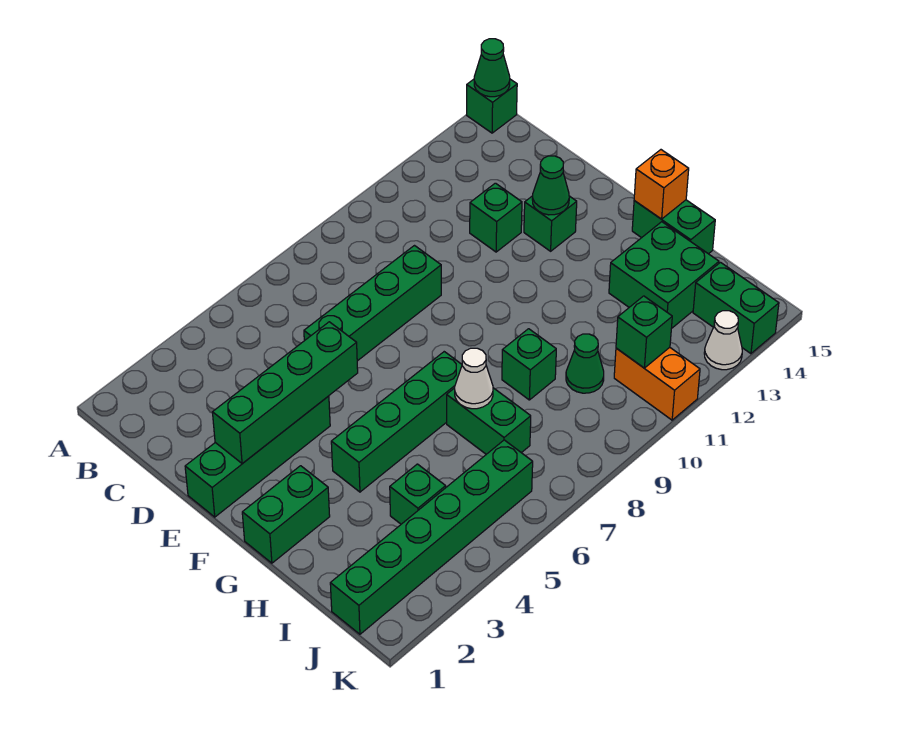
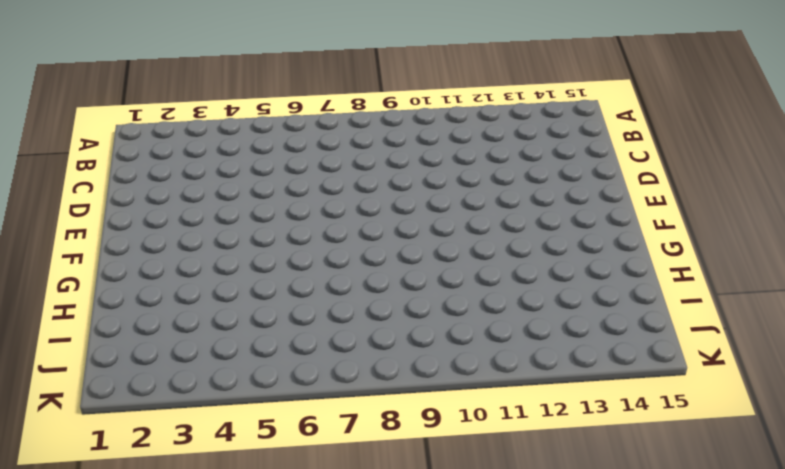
none -> green 1x1 brick [467,79,517,133]
none -> green 1x4 brick [304,246,441,361]
none -> green 1x1 brick [470,183,522,252]

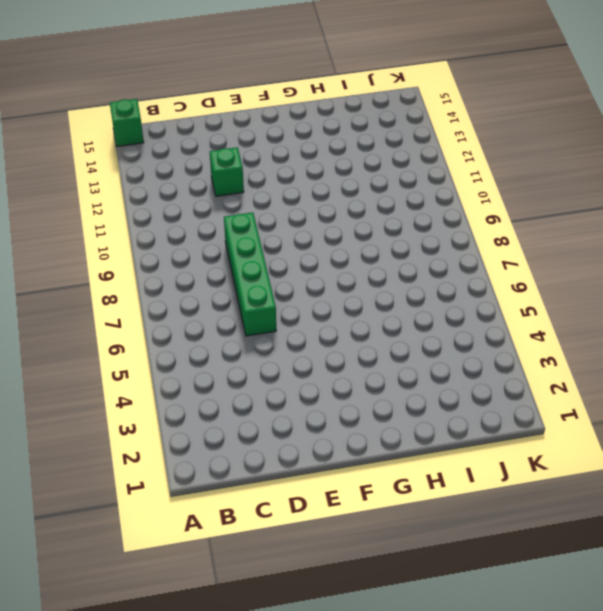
none -> green 1x4 brick [185,396,330,517]
none -> green 1x1 brick [524,196,577,251]
none -> green 1x2 brick [242,466,330,563]

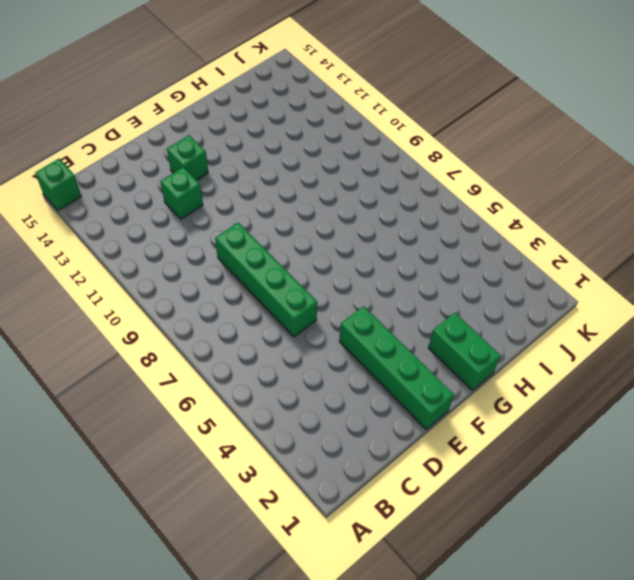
none -> green 1x4 brick [331,352,462,492]
none -> green 1x2 brick [632,200,715,254]
none -> green 1x2 brick [447,388,531,454]

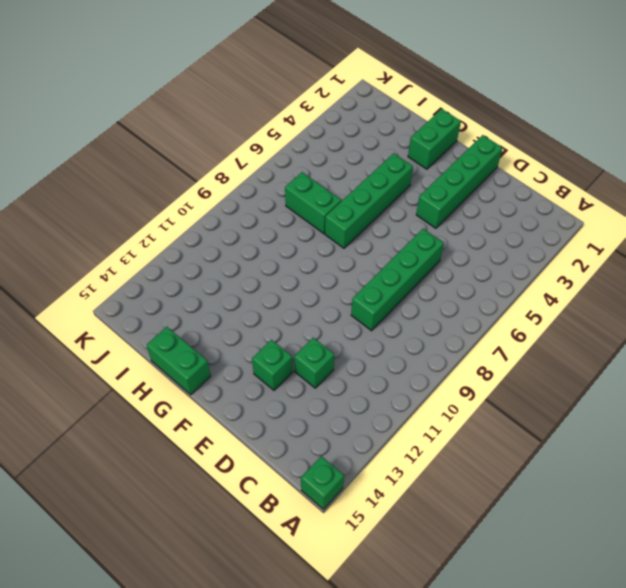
none -> green 1x1 brick [502,329,556,400]
none -> green 2x2 brick [609,222,719,329]
none -> green 1x1 brick [390,464,446,524]

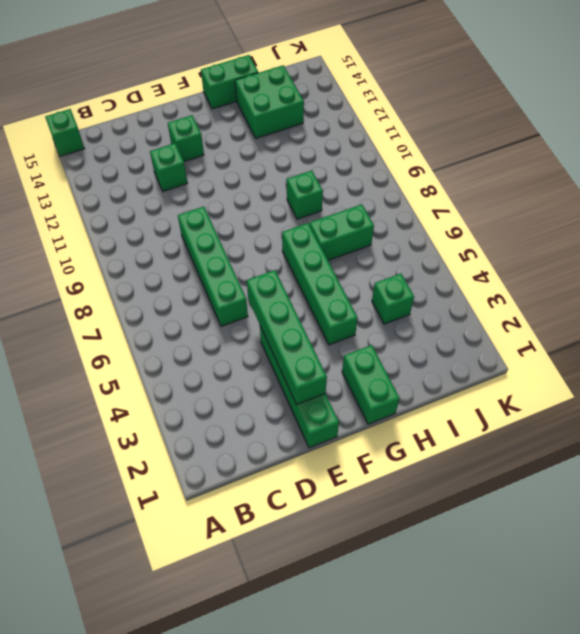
none -> green 1x1 cone [566,334,604,393]
none -> green 1x6 brick [330,440,533,634]
none -> orange 1x2 brick [614,347,700,420]

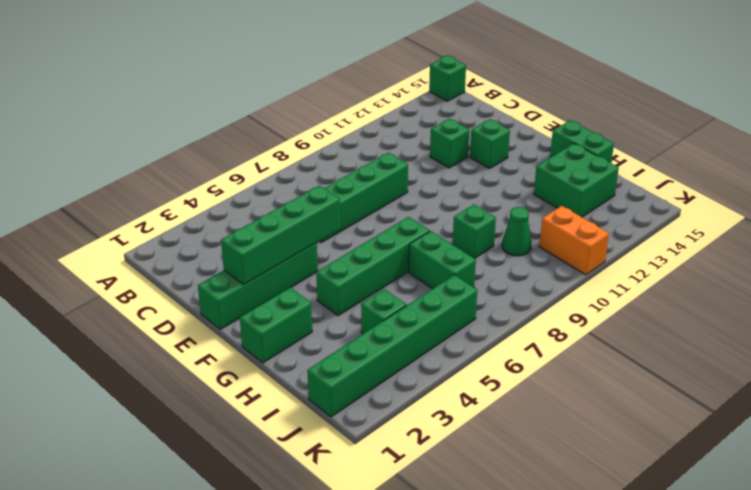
none -> green 1x2 brick [693,263,779,354]
none -> white 1x1 cone [704,311,742,370]
none -> green 1x1 cone [474,39,510,97]

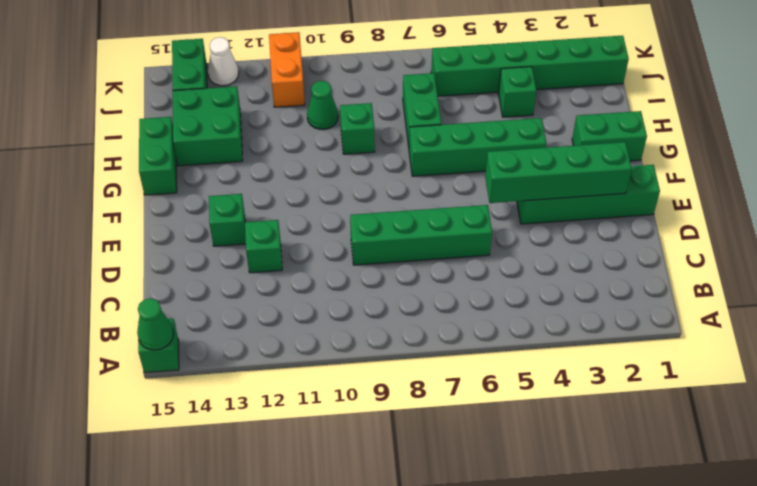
none -> green 1x1 cone [532,156,569,215]
none -> orange 1x1 brick [634,150,689,219]
none -> white 1x1 cone [455,348,493,409]

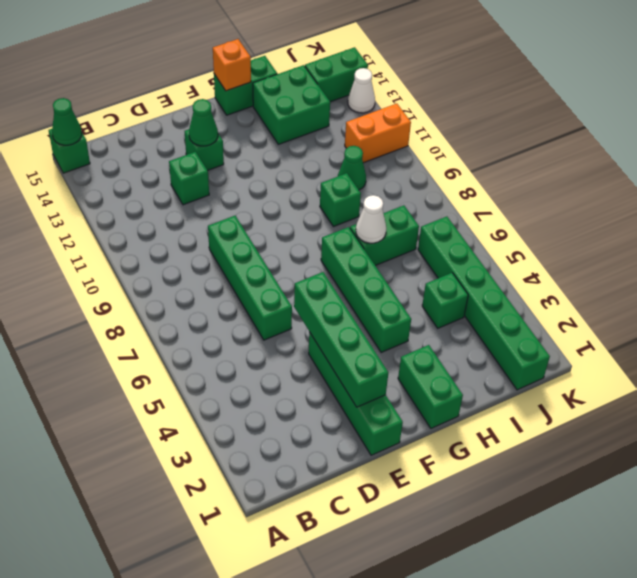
none -> green 1x1 brick [616,296,672,368]

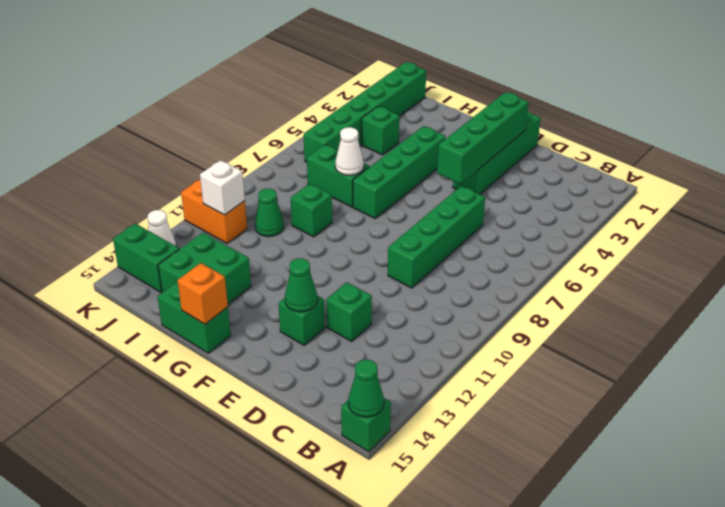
white 1x1 brick [200,160,245,215] -> green 1x1 brick [616,296,672,368]
none -> green 1x2 brick [242,466,330,563]

